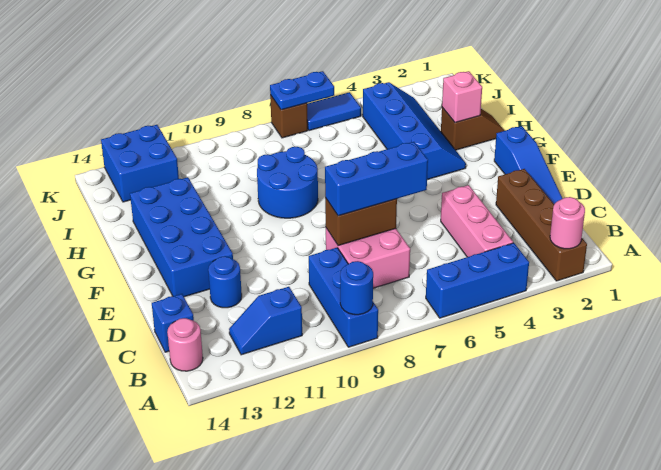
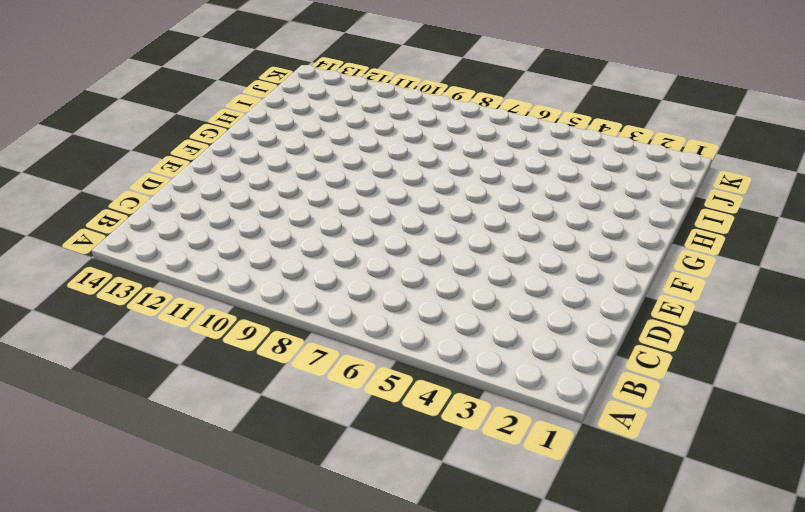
none -> brown 1x4 brick [496,169,587,281]
none -> blue 1x3 brick [426,243,529,318]
none -> blue 1x3 brick [309,248,378,347]

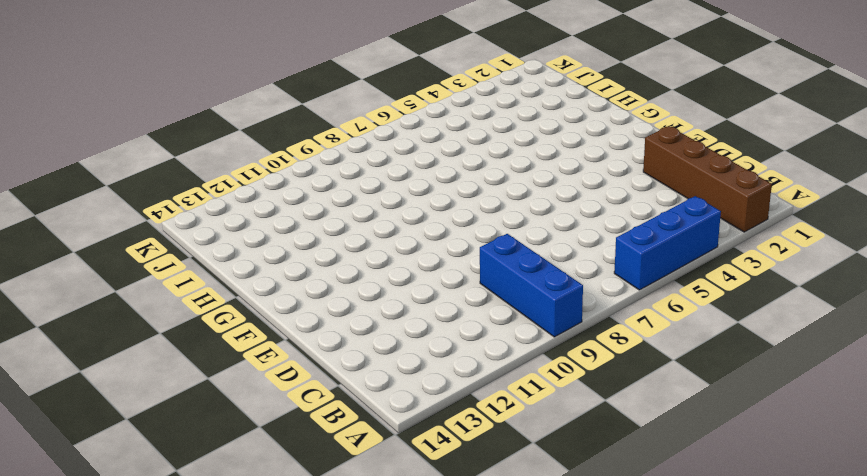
none -> pink 1x3 brick [441,185,513,257]
none -> blue 1x2 slope [229,287,302,355]
none -> pink 1x1 round brick [167,318,203,371]

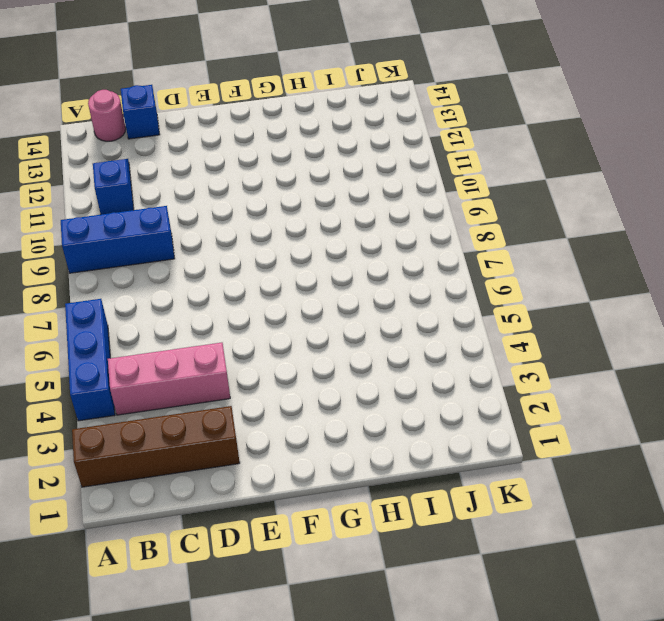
none -> pink 2x2 brick [326,228,410,288]
none -> blue 1x3 slope [494,126,563,204]
none -> blue 1x1 round brick [208,256,242,308]

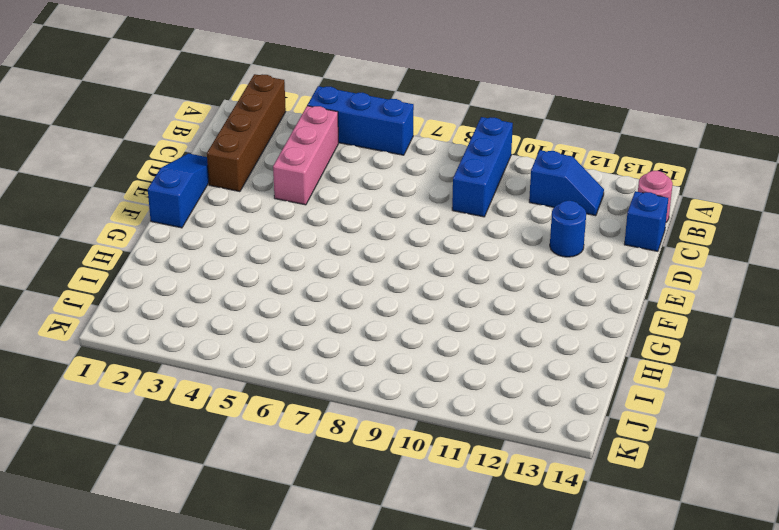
none -> pink 2x2 brick [326,228,410,288]
none -> blue 2x4 brick [130,177,233,297]
none -> blue 2x4 slope [363,82,466,180]

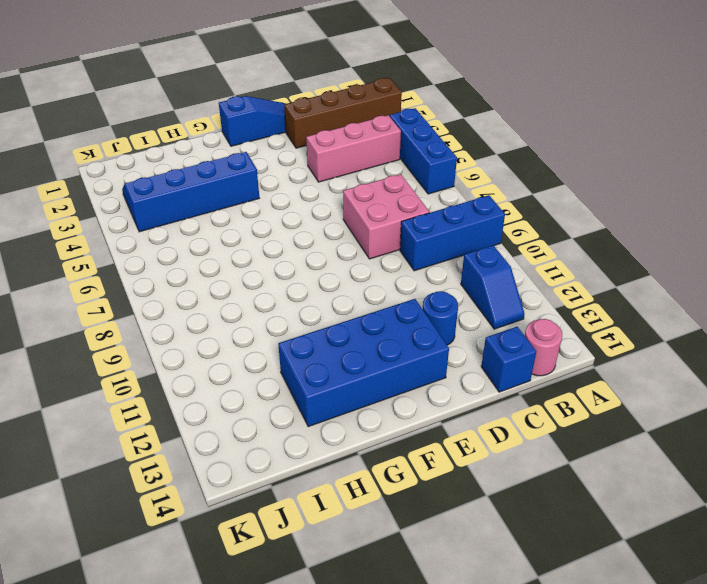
none -> blue 2x2 round brick [257,147,318,218]
none -> brown 1x2 slope [441,107,504,150]
none -> blue 2x2 brick [101,125,179,202]

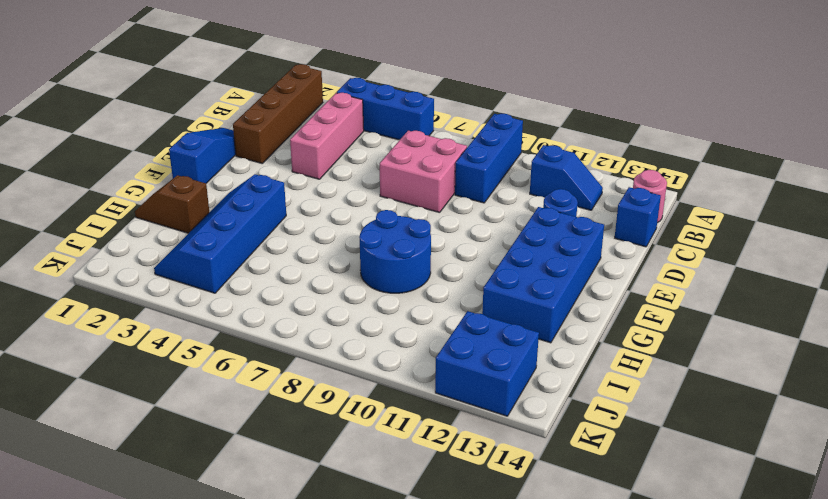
none -> blue 1x2 tile [307,92,361,131]
none -> brown 1x1 brick [270,95,308,138]
none -> pink 1x1 round brick [550,197,585,249]

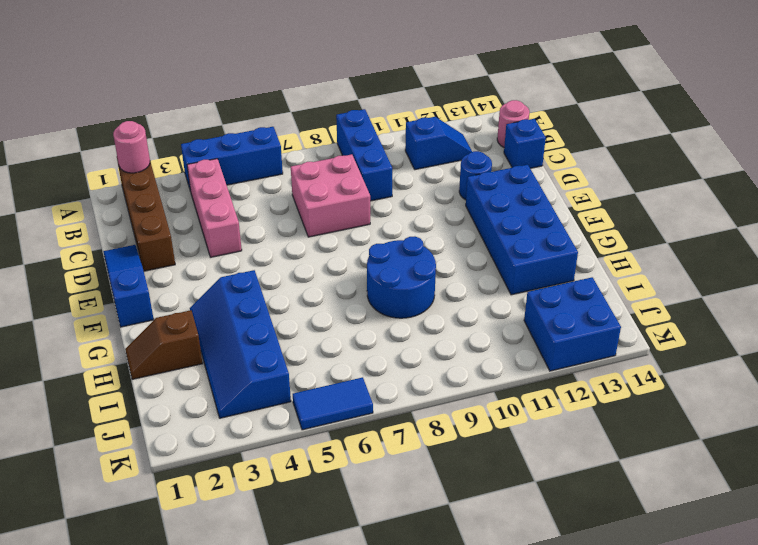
none -> brown 1x1 brick [270,95,308,138]
none -> blue 1x1 round brick [340,261,373,315]
none -> brown 1x2 brick [325,198,397,246]

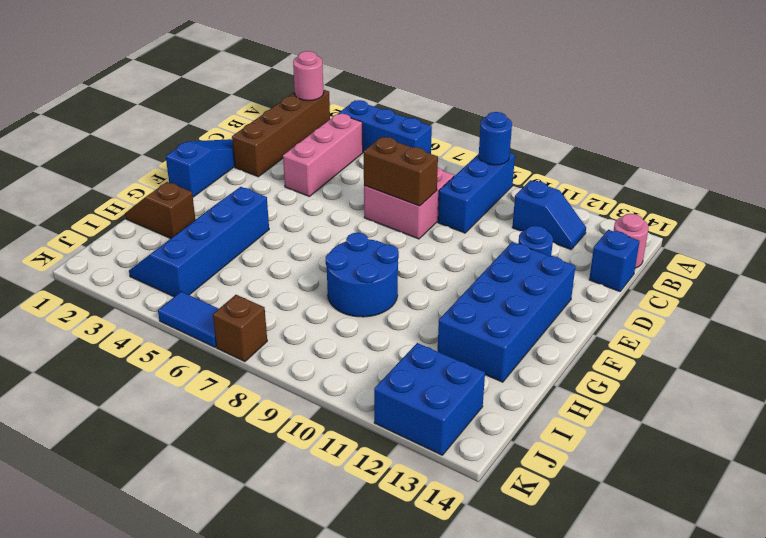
none -> pink 1x1 brick [442,71,482,123]
none -> blue 1x2 plate [270,71,334,110]
none -> blue 1x3 brick [325,142,428,216]

